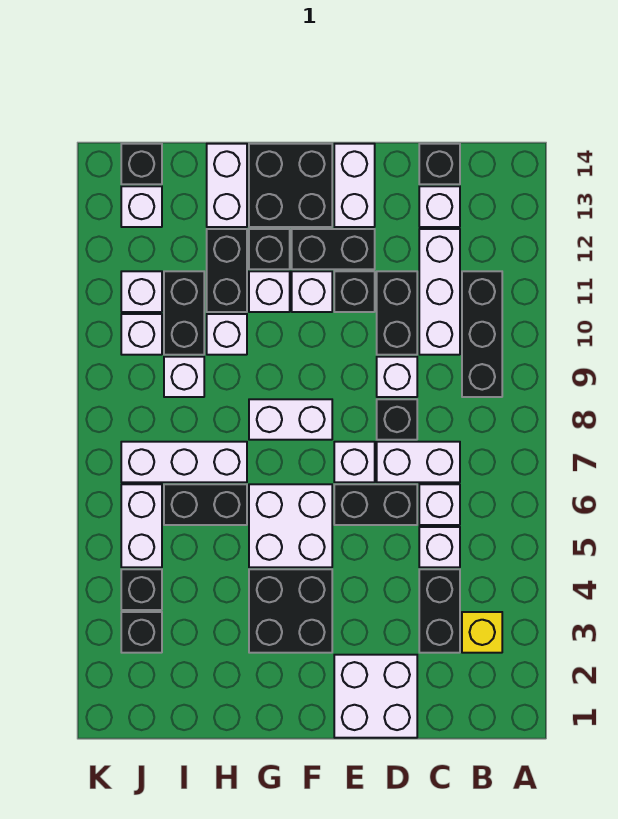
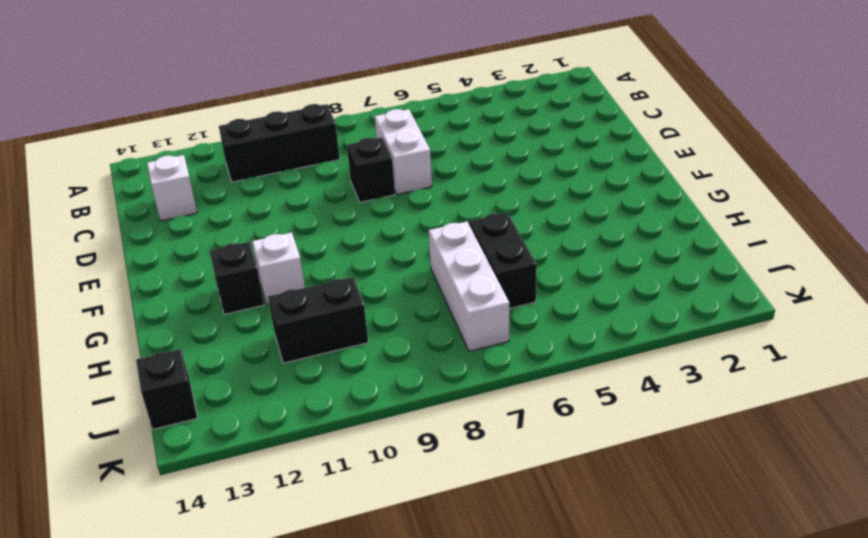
none -> yellow 1x1 brick [462,612,502,653]
none -> black 1x2 brick [419,569,460,653]
none -> white 1x1 brick [419,527,460,567]
none -> white 1x1 brick [419,484,460,525]

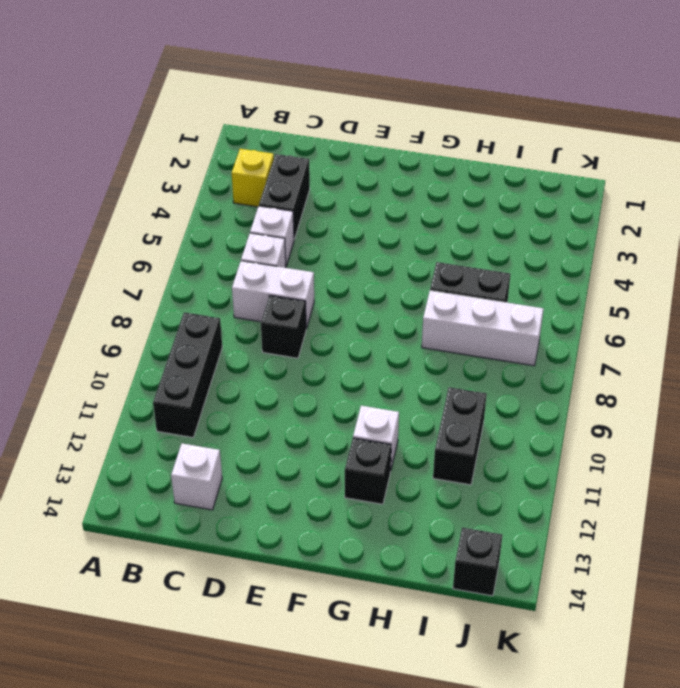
none -> white 1x3 brick [419,229,460,355]
none -> black 1x1 brick [419,144,460,184]
none -> white 2x2 brick [334,655,417,738]
none -> black 1x2 brick [334,484,417,525]

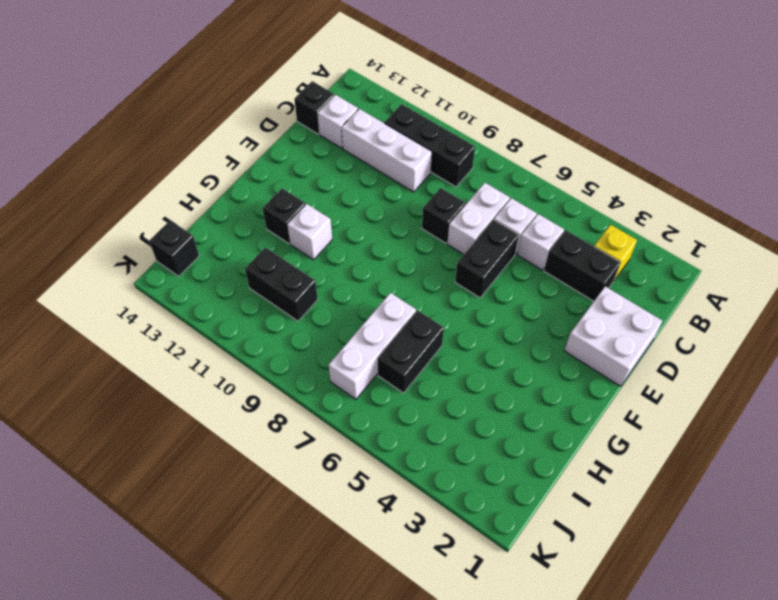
none -> white 1x1 brick [377,357,417,397]
none -> black 1x2 brick [377,271,417,355]
none -> white 1x1 brick [334,442,375,482]
none -> black 1x1 brick [334,271,375,312]

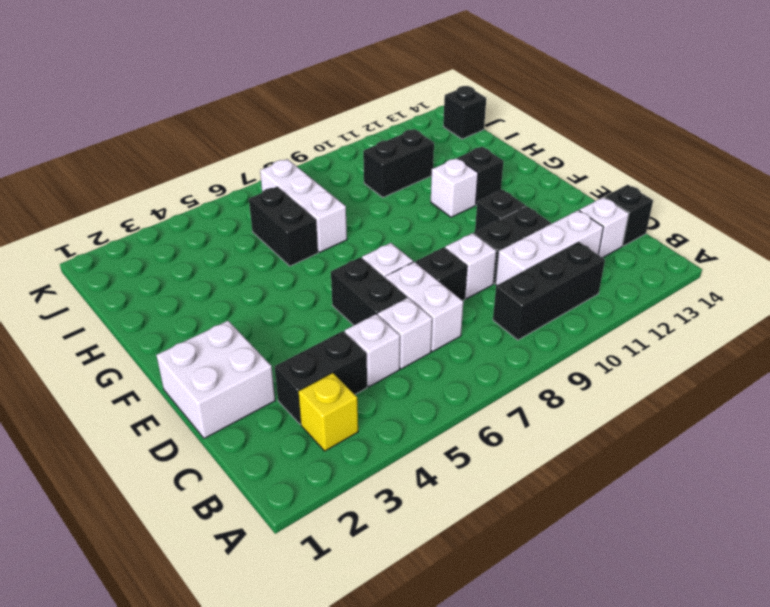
none -> black 1x2 brick [292,229,375,269]
none -> white 1x2 brick [334,144,375,227]
none -> black 2x2 brick [249,569,332,653]
none -> white 2x2 brick [249,484,332,567]

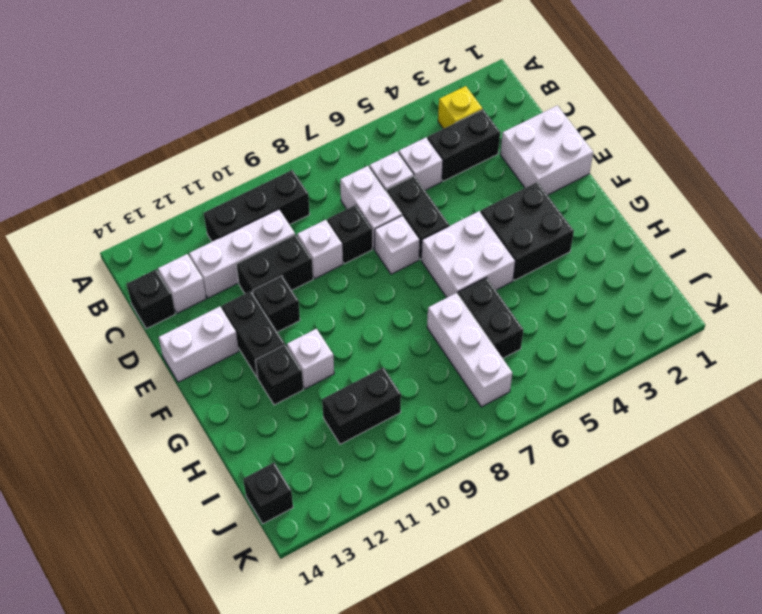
none -> white 1x2 brick [249,399,332,440]
none -> white 1x1 brick [292,271,332,312]
none -> black 2x2 brick [249,144,332,227]
none -> white 1x1 brick [207,314,247,355]

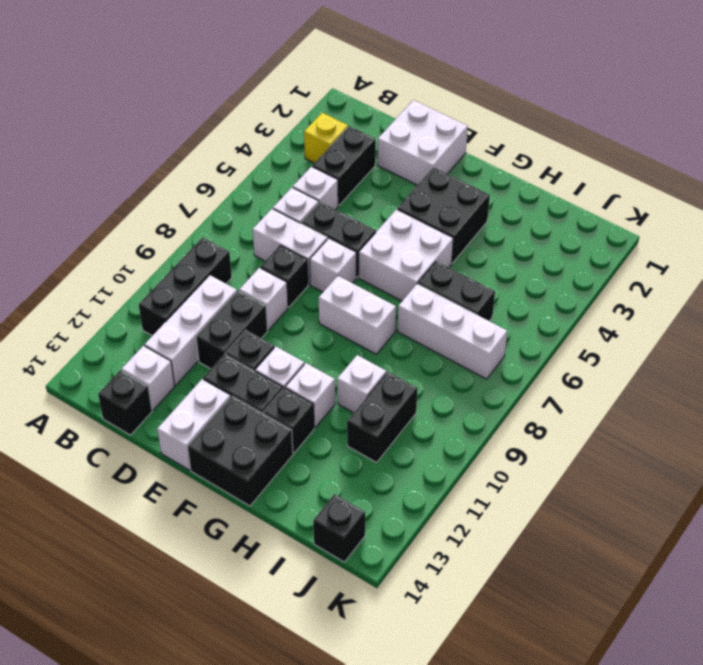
none -> black 1x2 brick [207,229,247,312]
none -> white 1x2 brick [207,144,247,227]
none -> white 1x1 brick [164,357,204,397]
none -> black 1x1 brick [121,612,162,653]

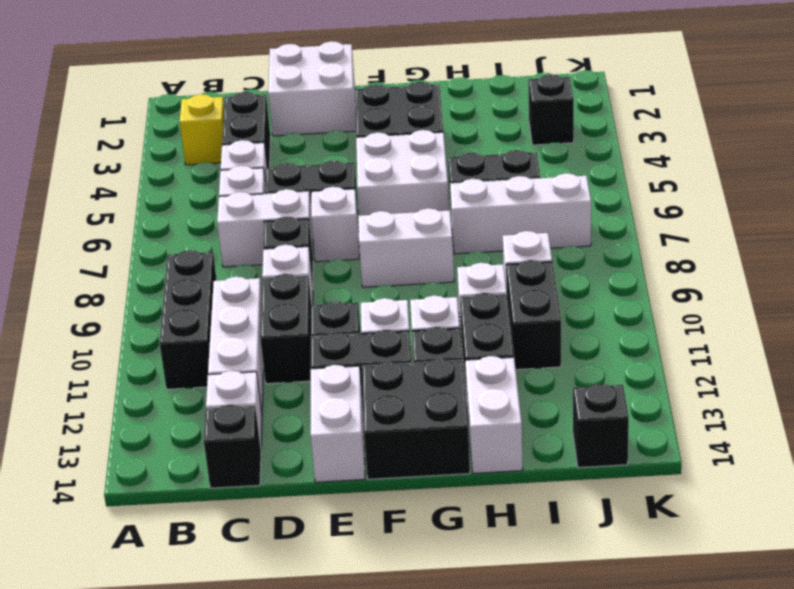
none -> black 1x1 brick [121,569,162,610]
none -> white 1x2 brick [121,484,162,567]
none -> white 1x1 brick [121,314,162,355]
none -> white 1x1 brick [121,271,162,312]

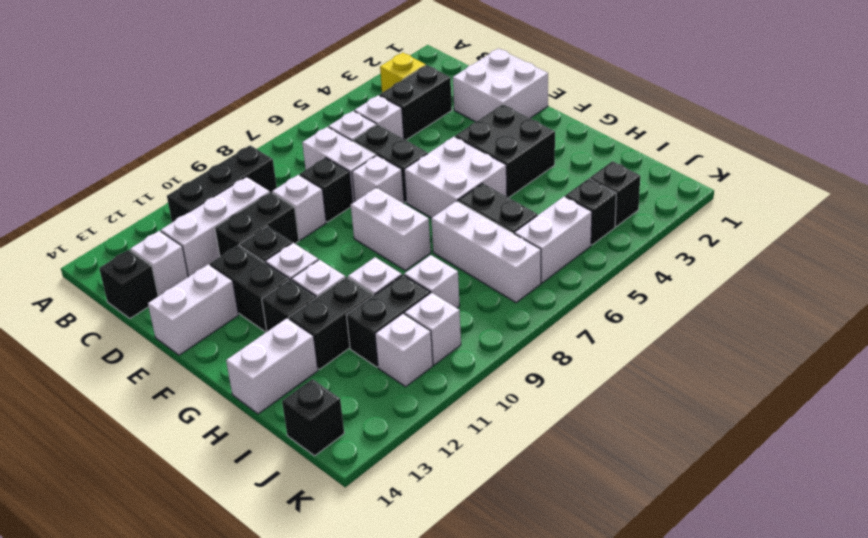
none -> black 2x2 brick [249,144,332,227]
none -> white 1x1 brick [121,186,162,227]

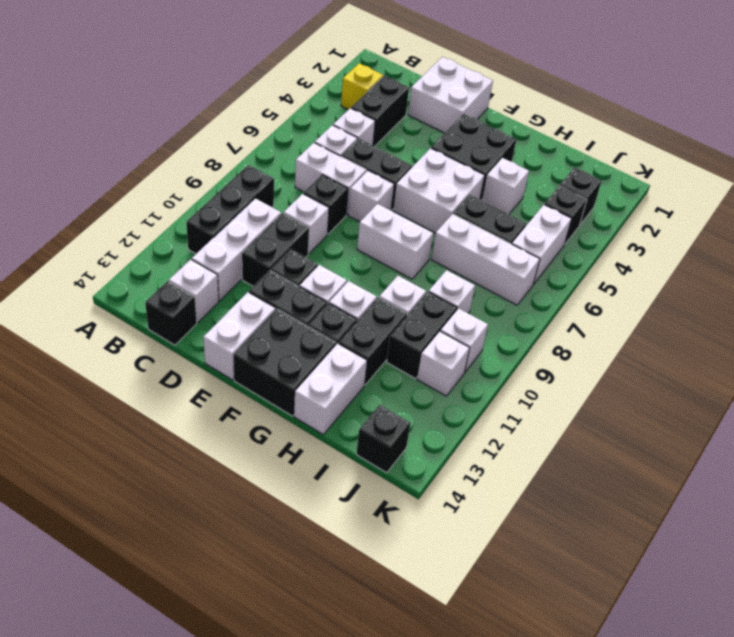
white 1x1 brick [482,158,529,214] -> white 1x1 brick moved to [121,186,162,227]

